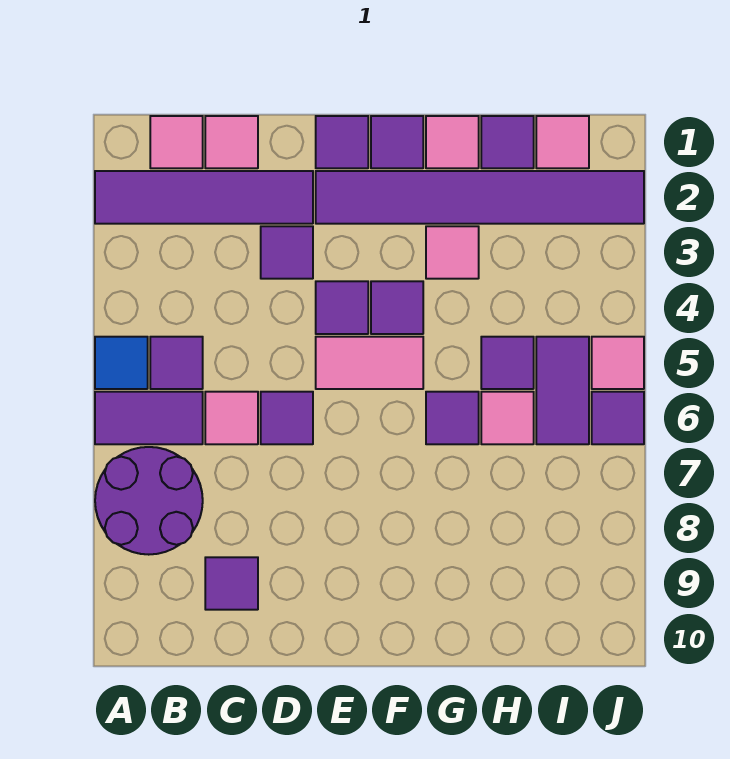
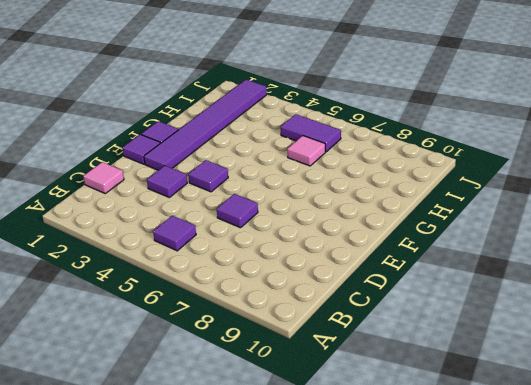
none -> purple 1x4 tile [95,171,313,224]
none -> blue 1x1 tile [95,337,148,389]
none -> purple 1x2 tile [95,392,203,444]

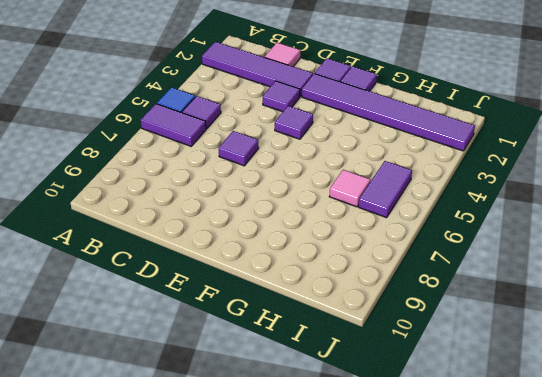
none -> purple 2x2 round brick [95,447,203,555]
none -> pink 1x1 tile [150,116,203,168]
none -> pink 1x1 tile [205,392,258,444]

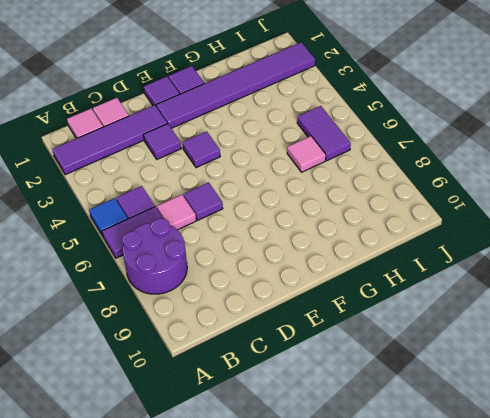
none -> purple 1x1 tile [205,557,258,610]
none -> pink 1x2 tile [316,337,423,389]
none -> purple 1x1 tile [371,281,423,334]

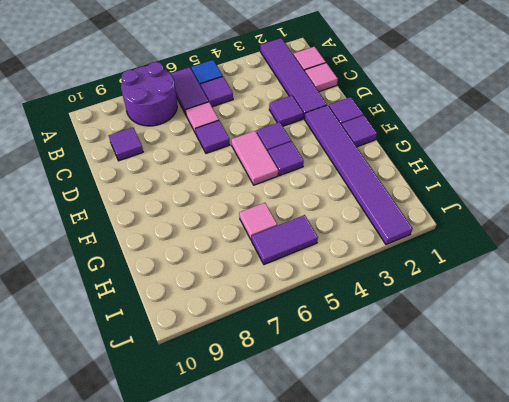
none -> pink 1x1 tile [426,116,479,168]
none -> pink 1x1 tile [426,226,479,279]
none -> purple 1x1 tile [426,392,479,444]

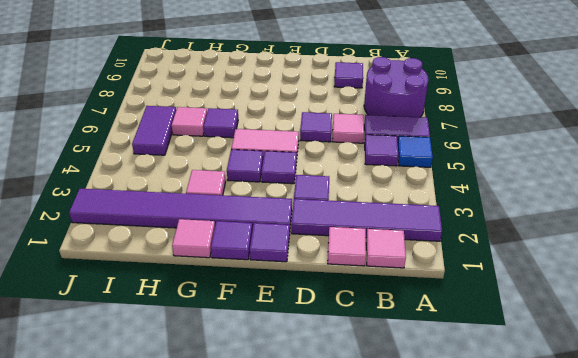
none -> purple 1x1 tile [481,116,534,168]
none -> purple 1x1 tile [481,337,534,389]
none -> pink 1x1 tile [536,116,589,168]

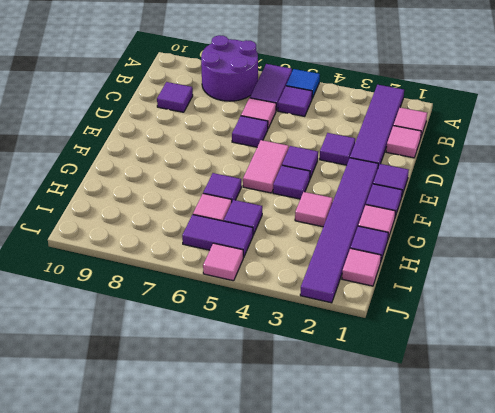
none -> purple 1x1 tile [592,392,644,444]

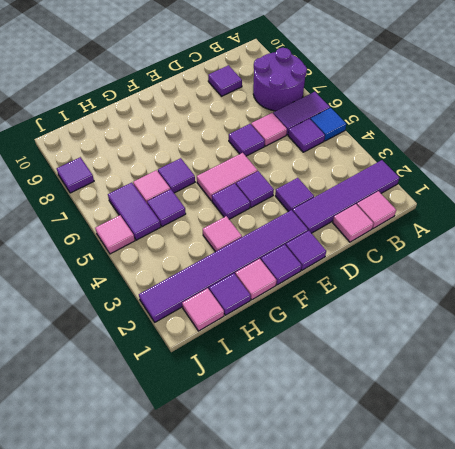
purple 1x1 tile [57,157,94,193] -> purple 1x1 tile moved to [592,392,644,444]

